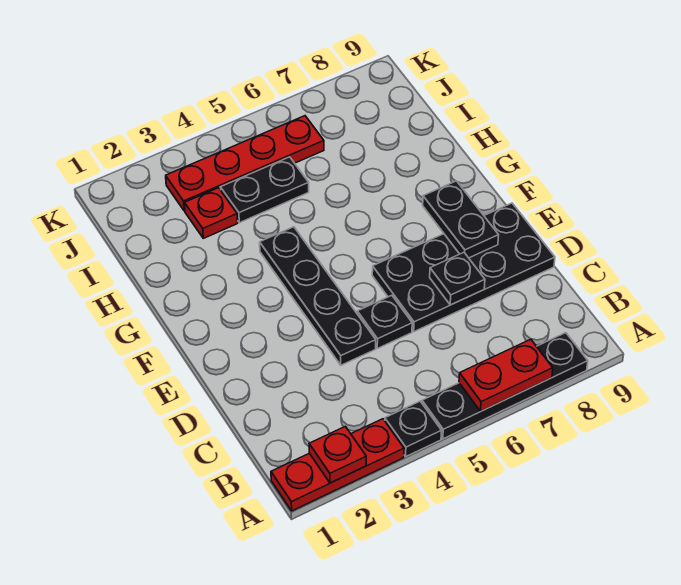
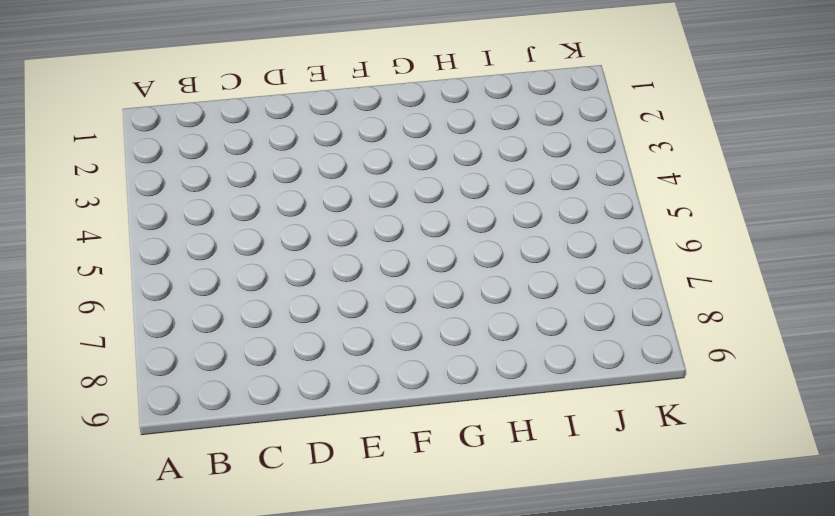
none -> red 1x3 plate [271,419,404,511]
none -> black 1x1 plate [385,401,442,456]
none -> black 1x4 plate [422,333,588,439]

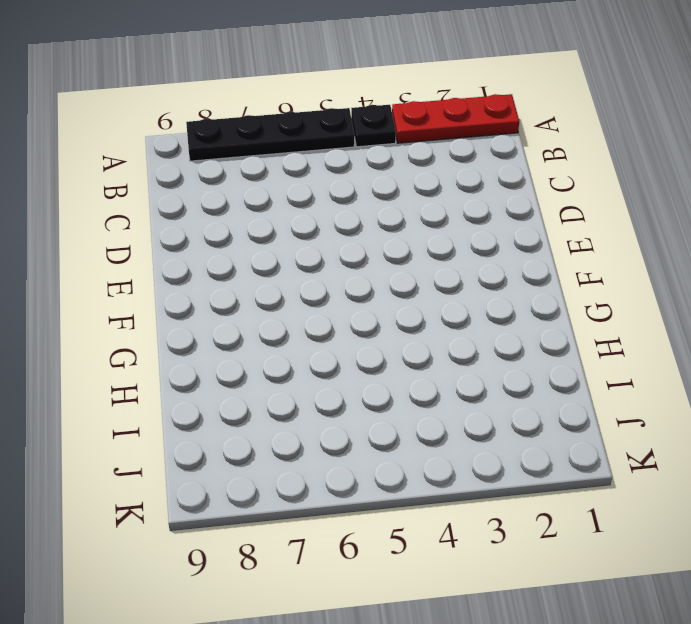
none -> black 1x4 plate [260,227,376,365]
none -> black 1x1 plate [357,295,412,348]
none -> black 2x4 plate [372,203,555,332]

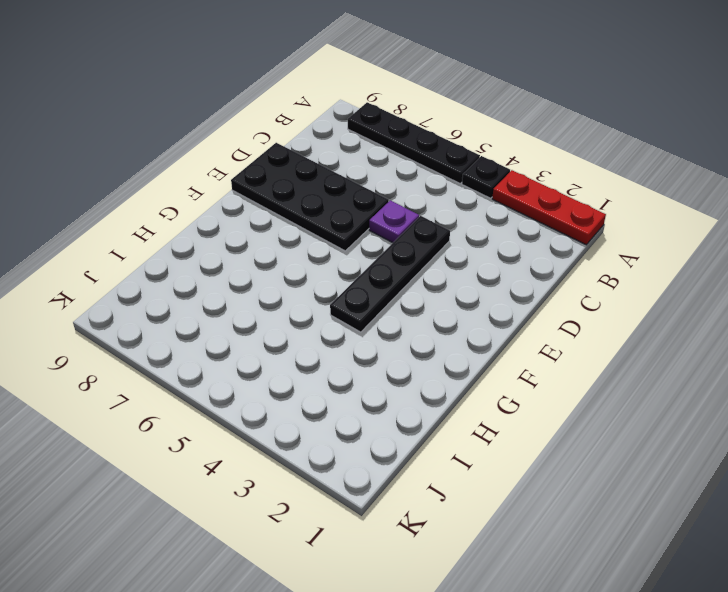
purple 1x1 plate [369,200,419,243] -> black 1x1 plate [357,295,412,348]
none -> red 1x1 plate [185,188,238,238]
none -> black 1x2 plate [220,157,309,223]
none -> red 1x4 plate [166,116,324,211]

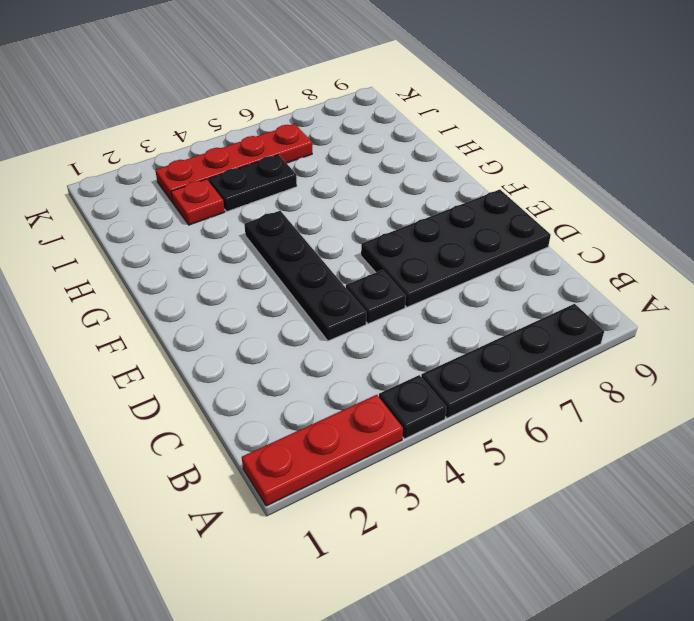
none -> red 1x1 plate [309,426,366,483]
none -> red 1x2 plate [459,339,553,411]
none -> black 1x1 plate [430,252,485,305]

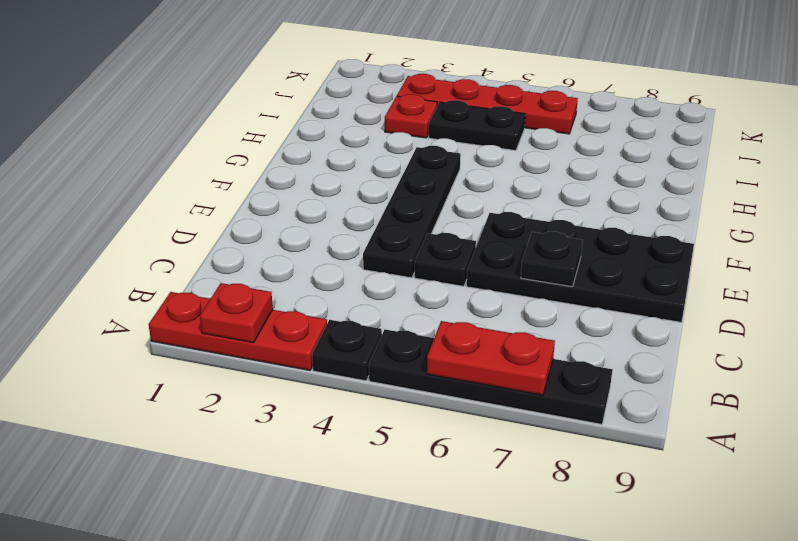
none -> black 1x2 plate [423,181,499,258]

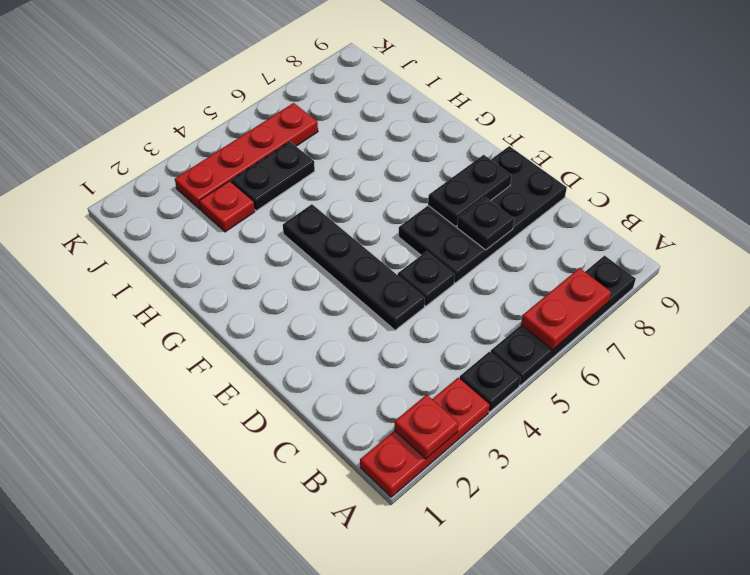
black 1x2 plate [428,155,512,226] -> black 1x2 plate turned to [423,181,499,258]

